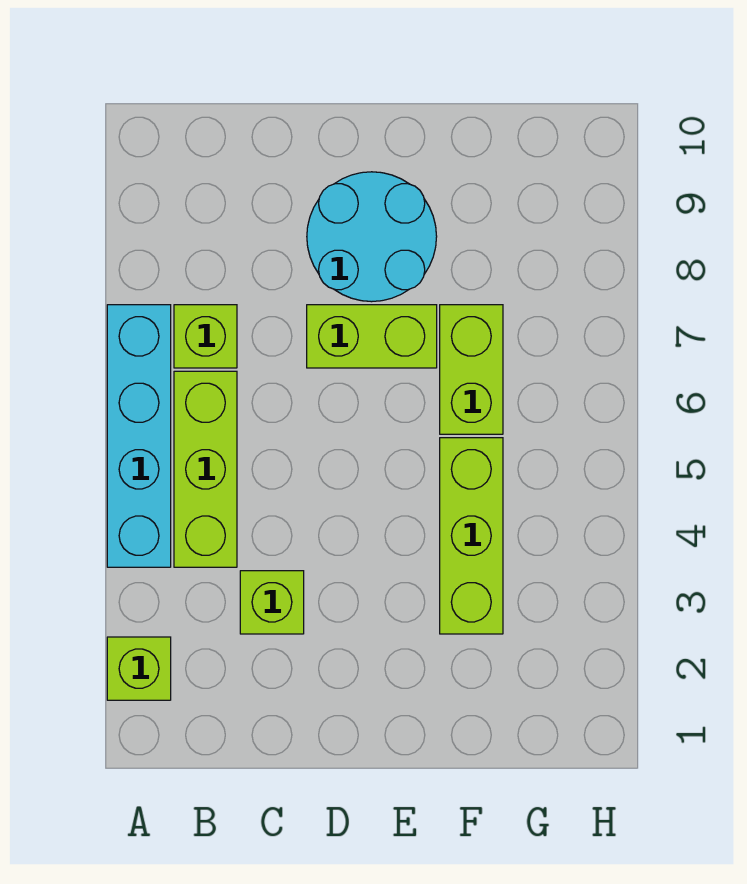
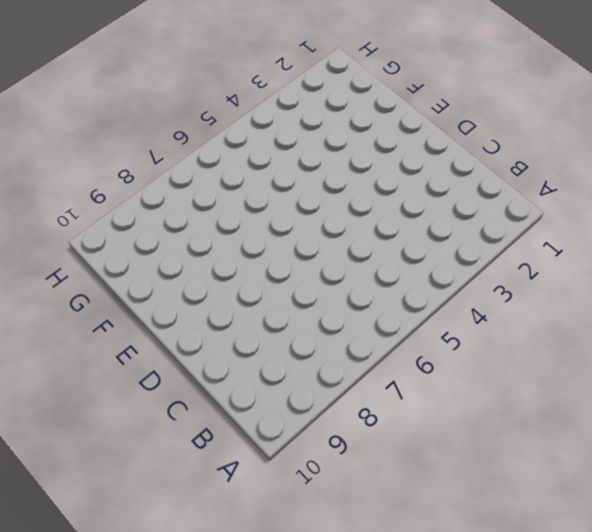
none -> lime 1x1 brick [107,637,171,700]
none -> cyan 1x4 brick [107,305,171,567]

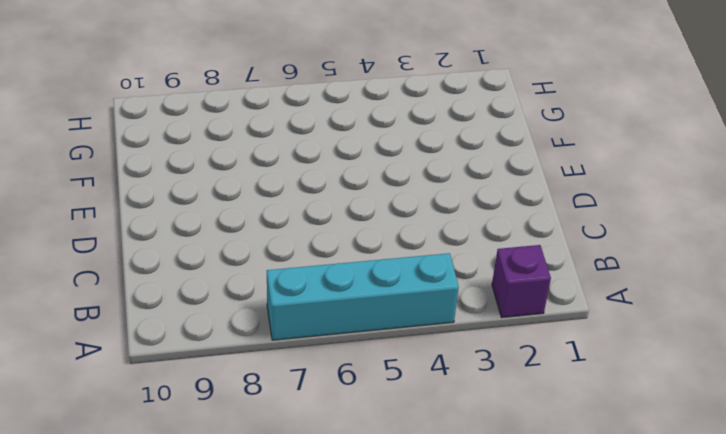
purple 1x1 brick [492,245,551,318] -> lime 1x1 brick [107,637,171,700]
none -> lime 1x3 brick [174,371,237,567]
none -> lime 1x1 brick [174,305,237,368]

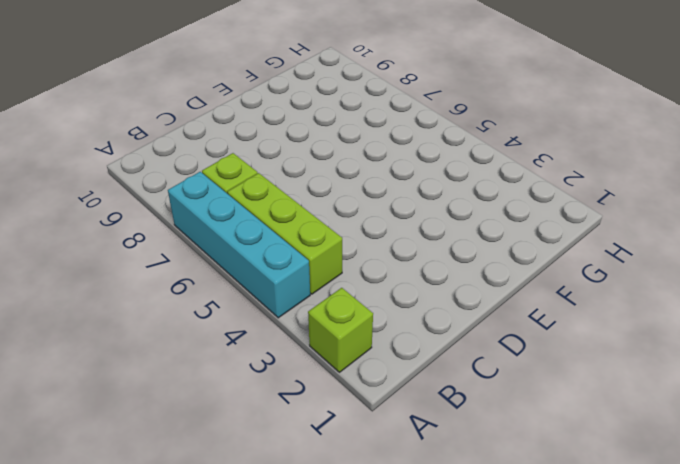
none -> lime 1x1 brick [240,571,304,634]
none -> lime 1x2 brick [307,305,437,368]

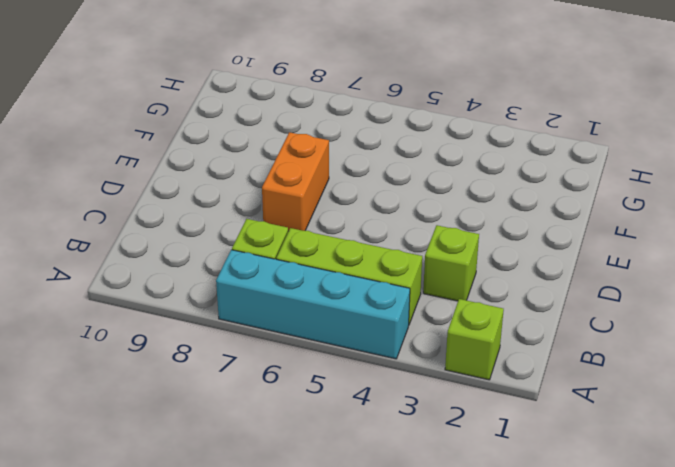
orange 1x2 brick [262,132,329,231] -> lime 1x2 brick [307,305,437,368]
none -> cyan 2x2 round brick [307,172,437,302]
none -> lime 1x3 brick [440,438,503,634]

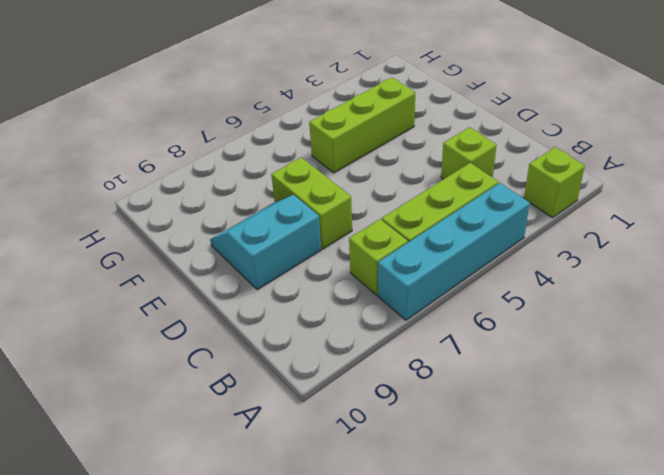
cyan 2x2 slope [210,195,321,290] -> cyan 2x2 round brick [307,172,437,302]
none -> lime 1x2 brick [440,305,503,434]

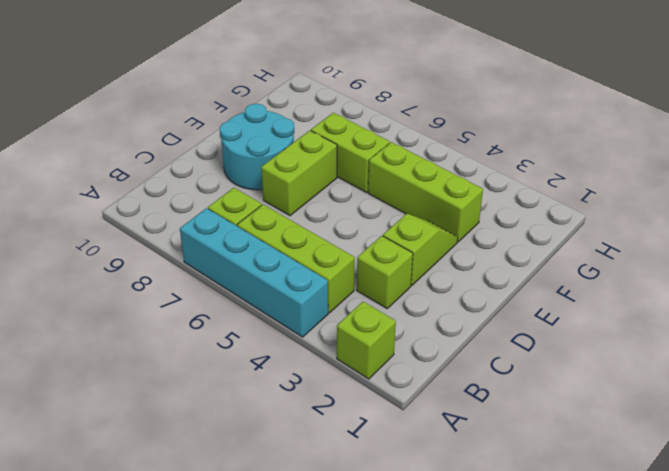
lime 1x2 slope [383,214,458,286] -> none

